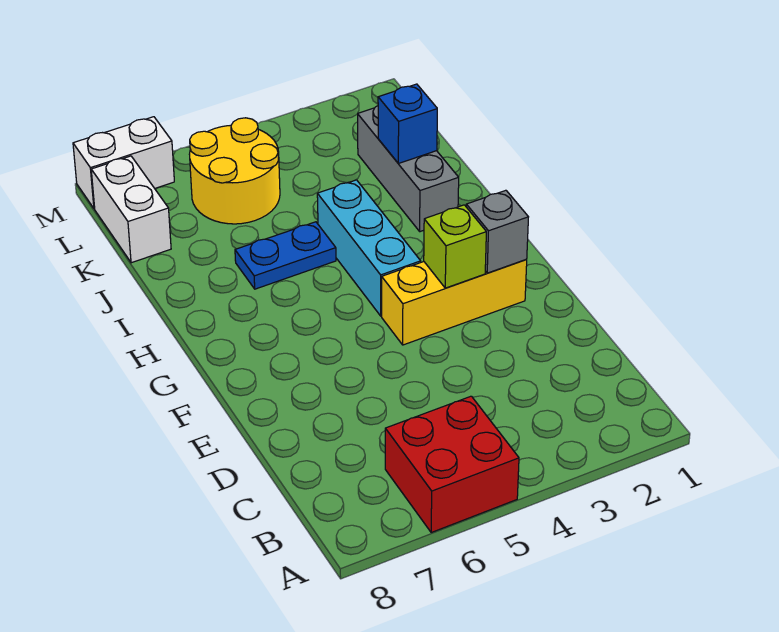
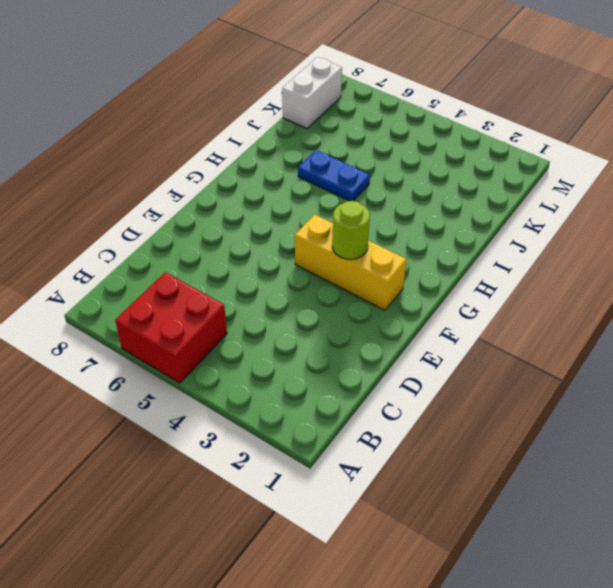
lime 1x1 round brick [332,201,370,259] -> lime 1x1 brick [424,205,486,288]
none -> cyan 1x3 brick [317,180,421,316]
none -> grey 1x3 brick [358,106,459,232]

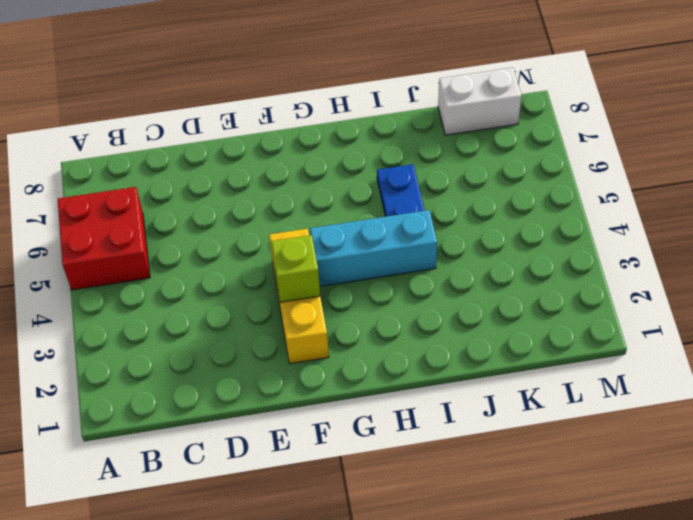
none -> grey 1x3 brick [358,106,459,232]
none -> yellow 2x2 round brick [189,118,280,224]

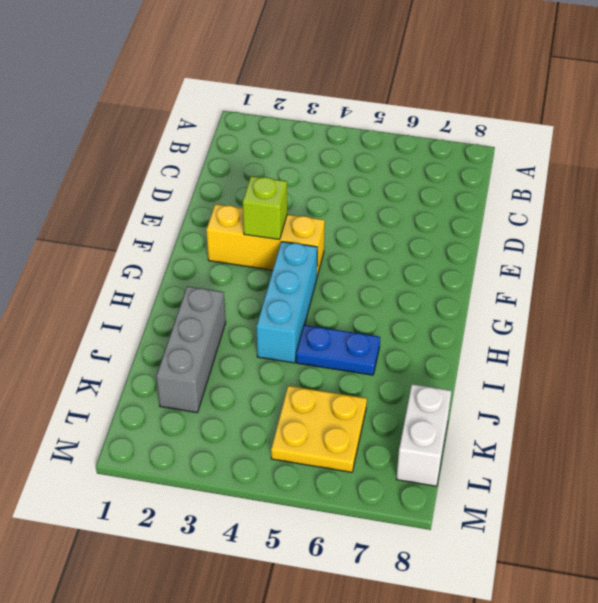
yellow 2x2 plate [271,386,367,472] -> yellow 2x2 round brick [189,118,280,224]
none -> red 2x2 brick [385,396,519,532]
none -> white 1x2 brick [73,117,174,209]

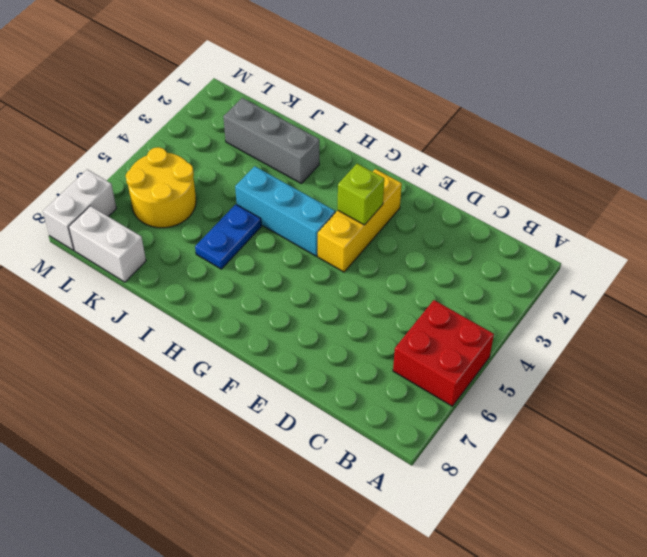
none -> grey 1x1 brick [466,190,528,273]
none -> blue 1x1 brick [378,84,437,163]

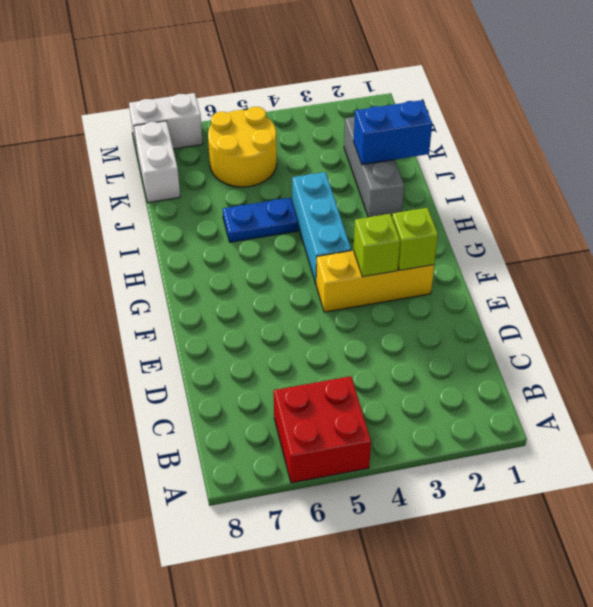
lime 1x1 brick [392,208,438,270] -> grey 1x1 brick [466,190,528,273]
blue 1x2 brick [354,100,432,165] -> blue 1x1 brick [378,84,437,163]

